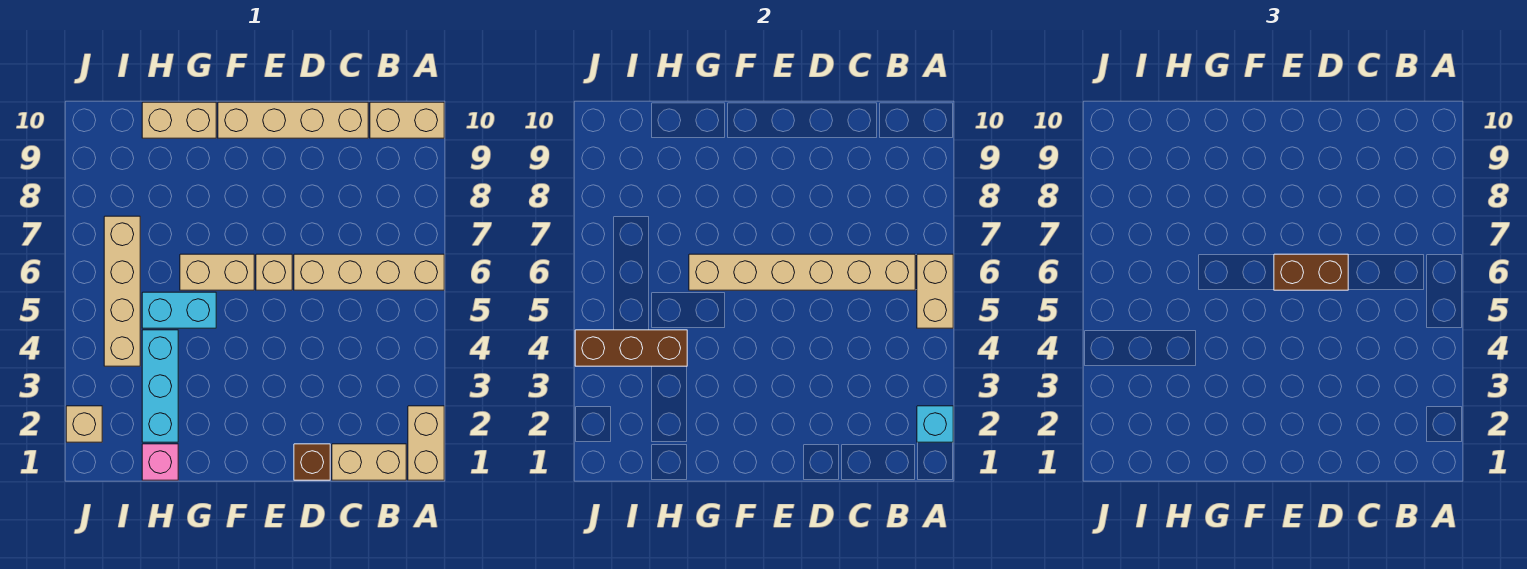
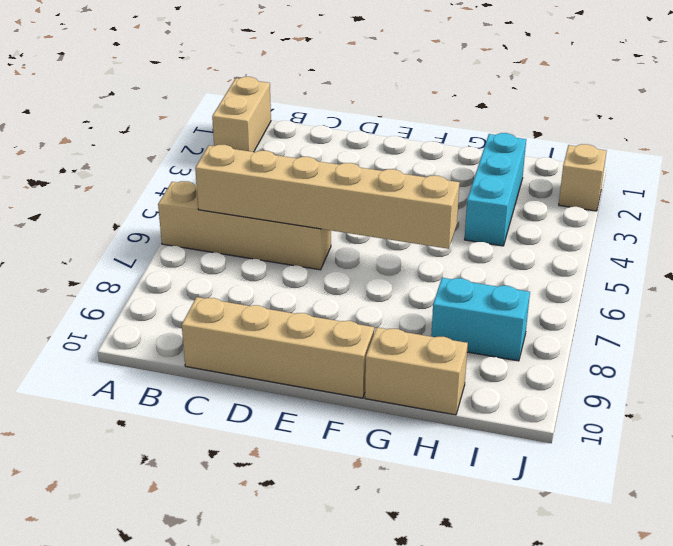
cyan 1x2 brick [431,278,530,361] -> cyan 1x2 brick moved to [142,292,216,328]
none -> tan 1x2 brick [370,102,444,138]
none -> tan 1x2 brick [332,444,406,480]
none -> brown 1x1 brick [294,444,330,480]

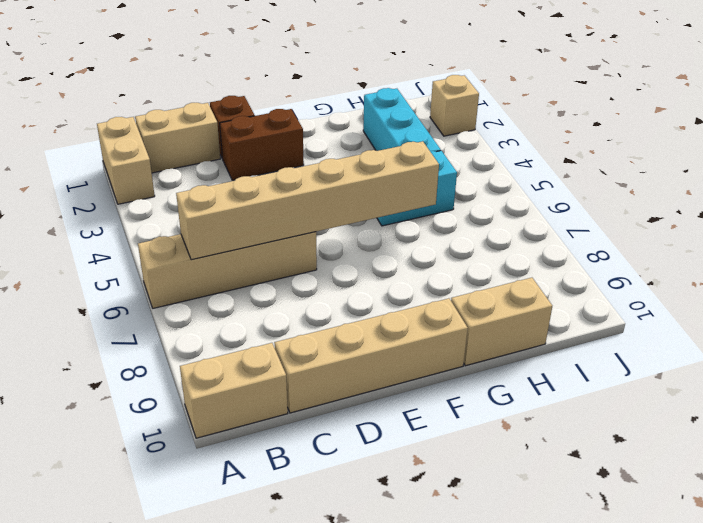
brown 1x2 brick [220,109,304,180] -> brown 1x2 brick moved to [1274,254,1348,290]
none -> tan 1x1 brick [256,254,292,290]
none -> tan 1x2 brick [180,254,254,290]
none -> pink 1x1 brick [142,444,178,480]

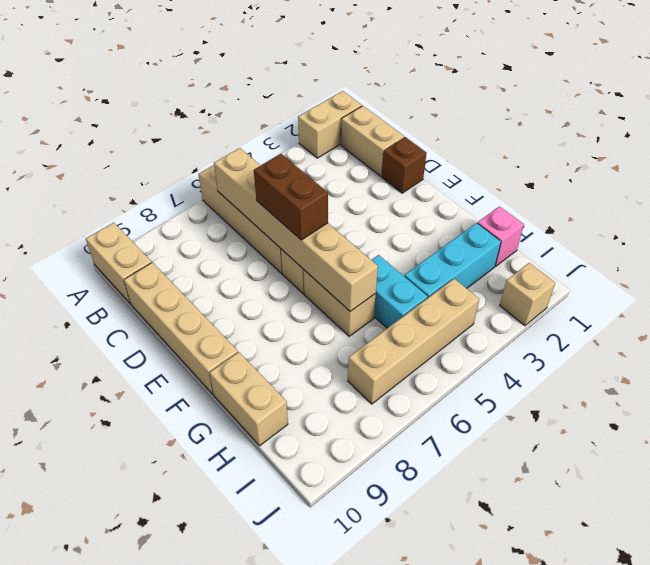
none -> cyan 1x1 brick [917,406,953,442]
none -> tan 1x2 brick [917,254,953,328]
none -> brown 1x3 brick [575,330,687,366]

